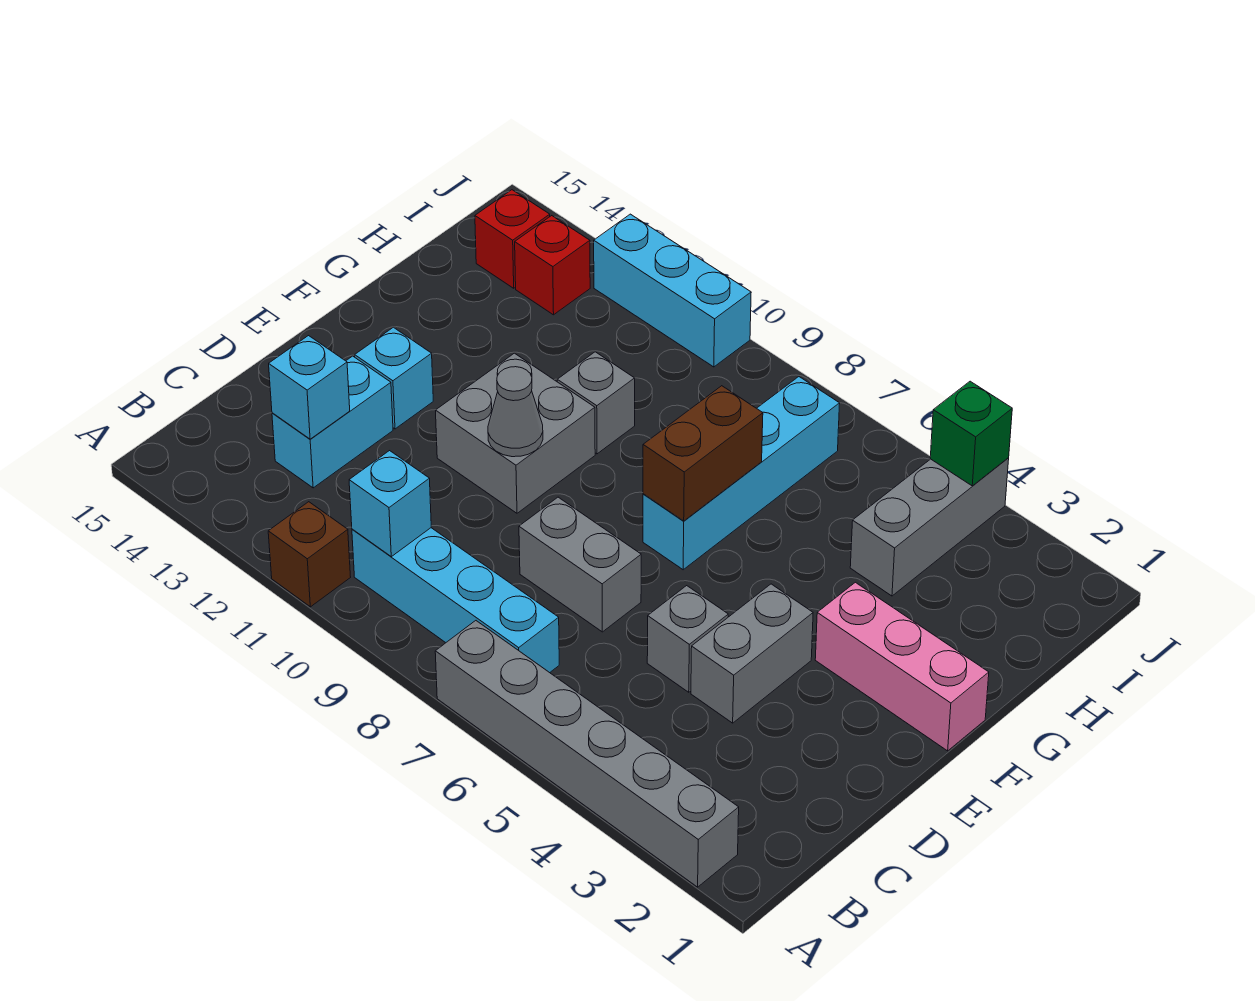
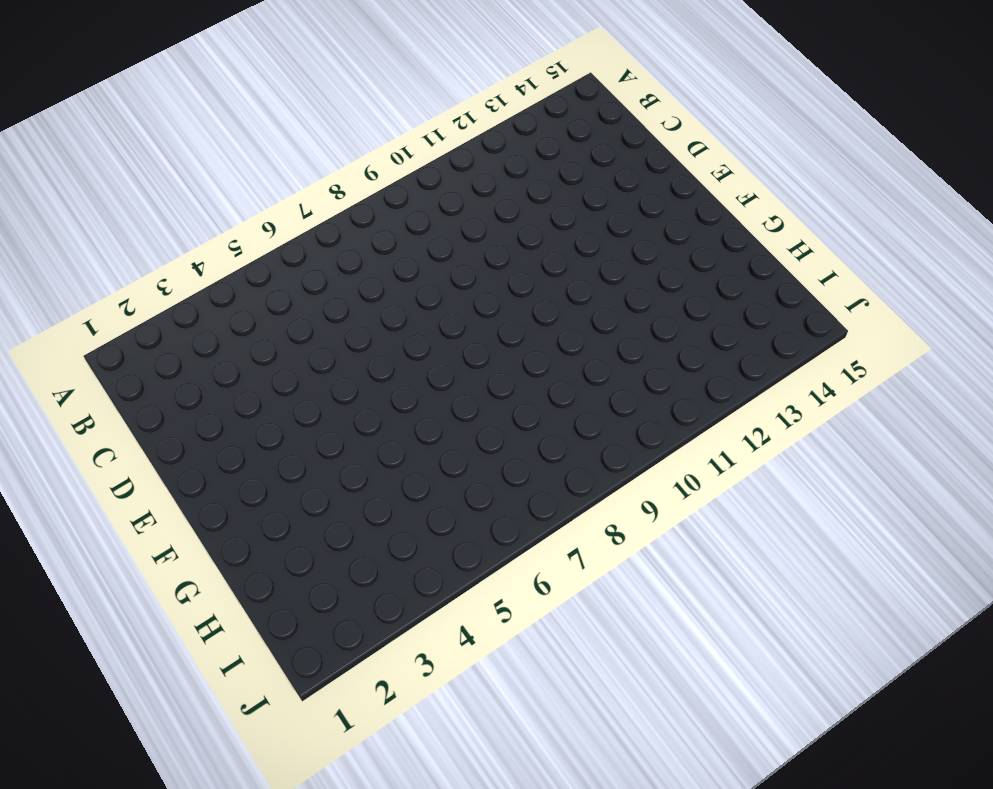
none -> grey 1x6 brick [435,621,739,887]
none -> brown 1x1 brick [268,502,350,607]
none -> cyan 1x4 brick [352,528,559,673]

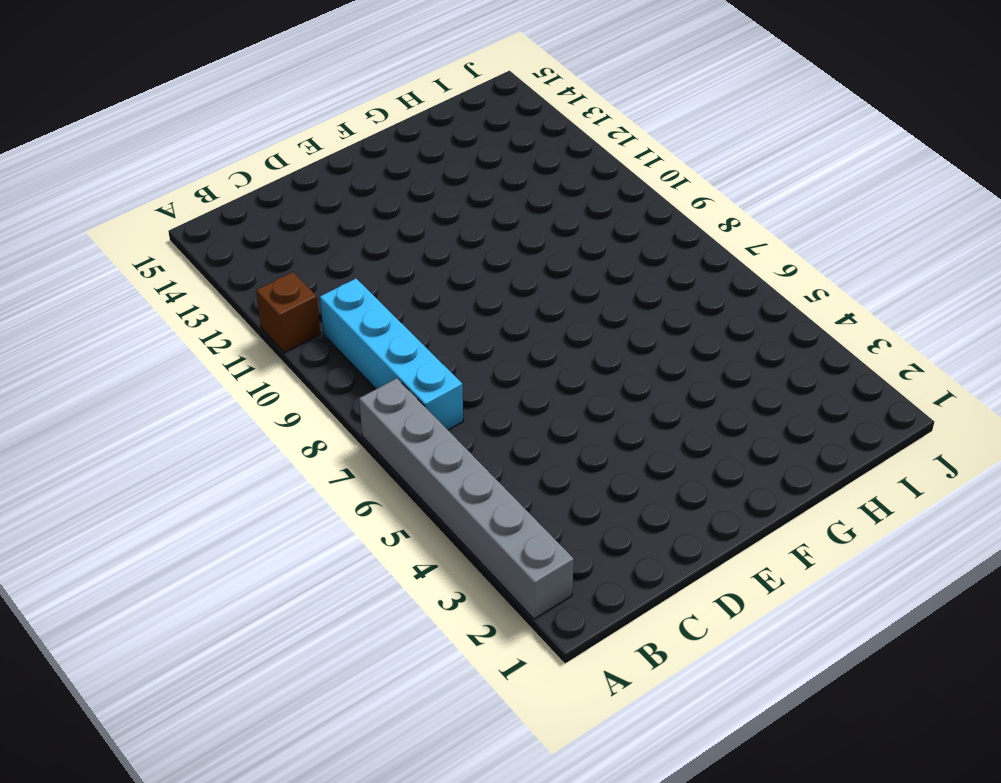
none -> cyan 1x2 brick [272,356,393,488]
none -> grey 1x2 brick [691,584,813,723]
none -> grey 1x1 brick [647,586,728,692]

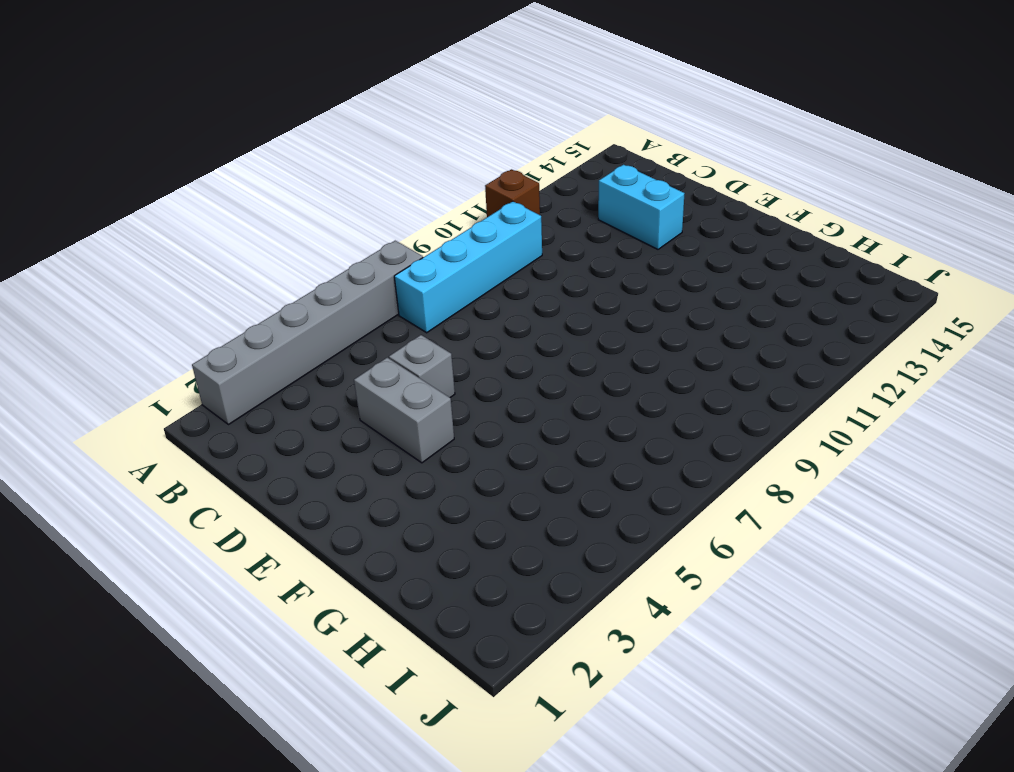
none -> grey 1x2 brick [519,497,641,632]
none -> grey 2x2 brick [436,353,595,513]
none -> cyan 1x1 brick [355,327,433,429]

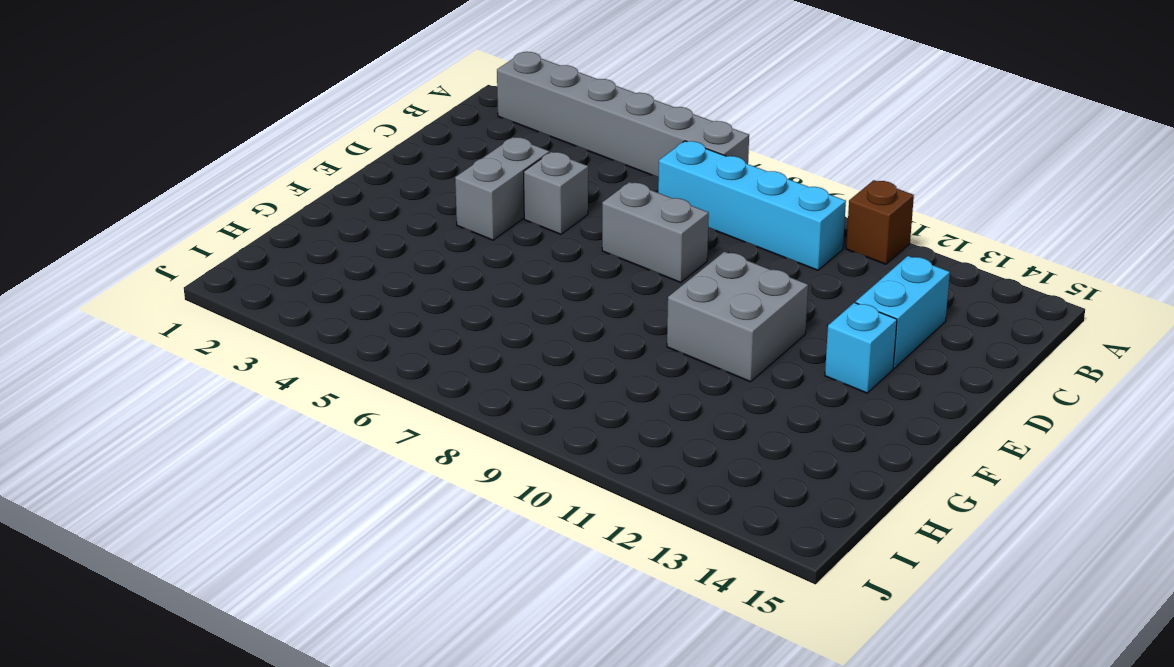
none -> pink 1x3 brick [815,582,989,751]
none -> cyan 1x4 brick [643,377,840,570]
none -> grey 1x1 brick [557,352,635,454]

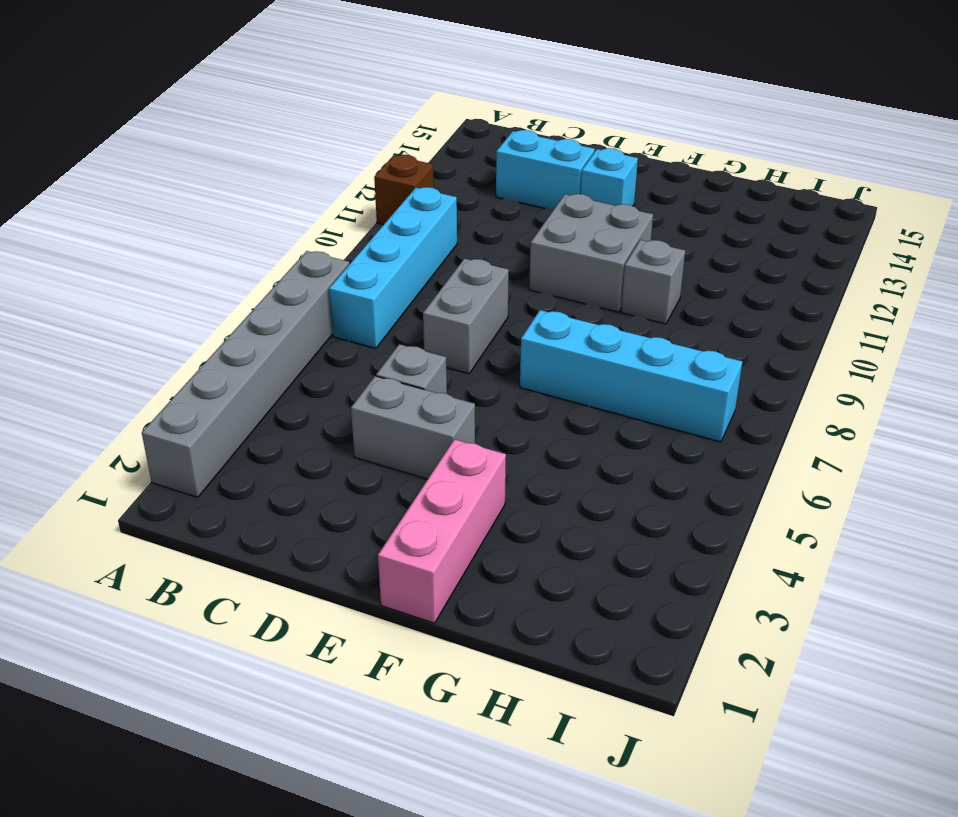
none -> grey 1x3 brick [850,458,1009,596]
none -> red 1x1 brick [515,216,590,315]
none -> red 1x1 brick [475,190,550,288]

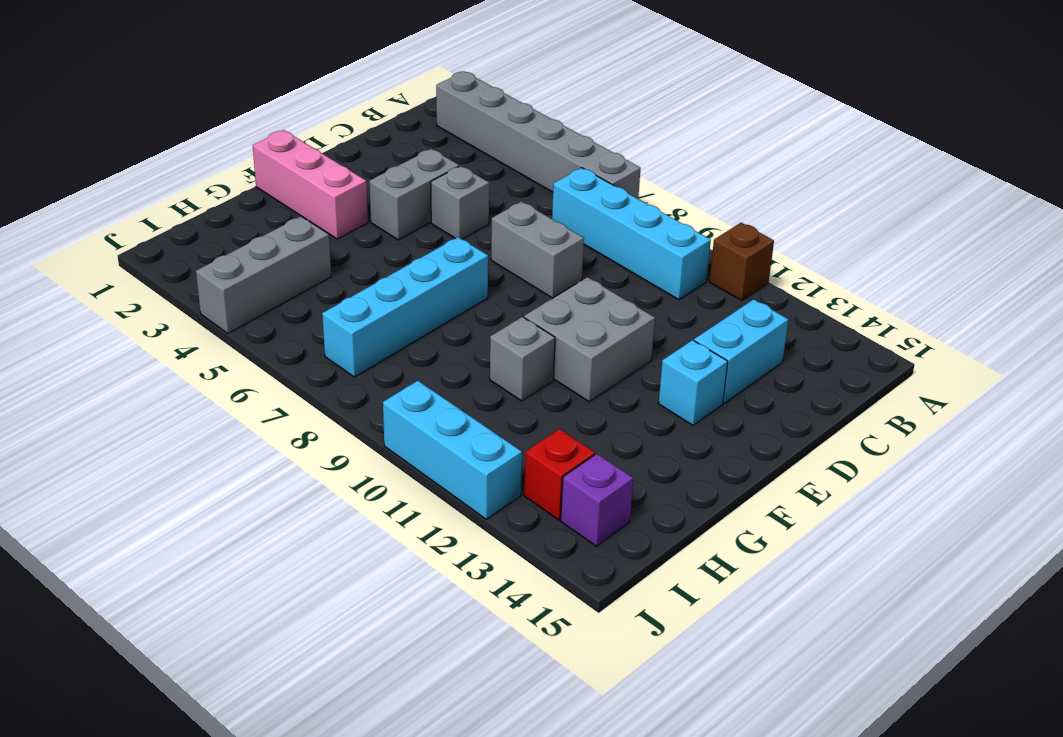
purple 1x1 brick [561,454,633,546] -> red 1x1 brick [475,190,550,288]
none -> cyan 1x1 brick [349,451,431,557]
none -> cyan 1x1 brick [269,336,350,439]
none -> grey 1x1 cone [488,367,543,457]

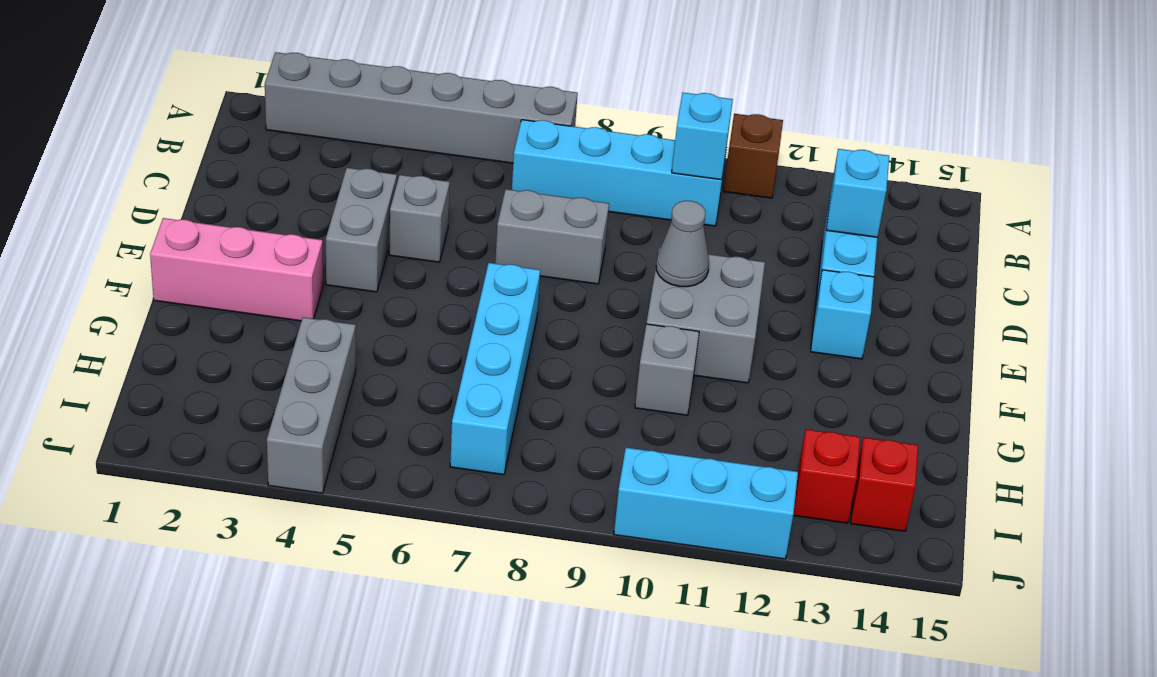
none -> brown 1x2 brick [643,386,763,521]
none -> green 1x1 brick [930,381,1012,486]

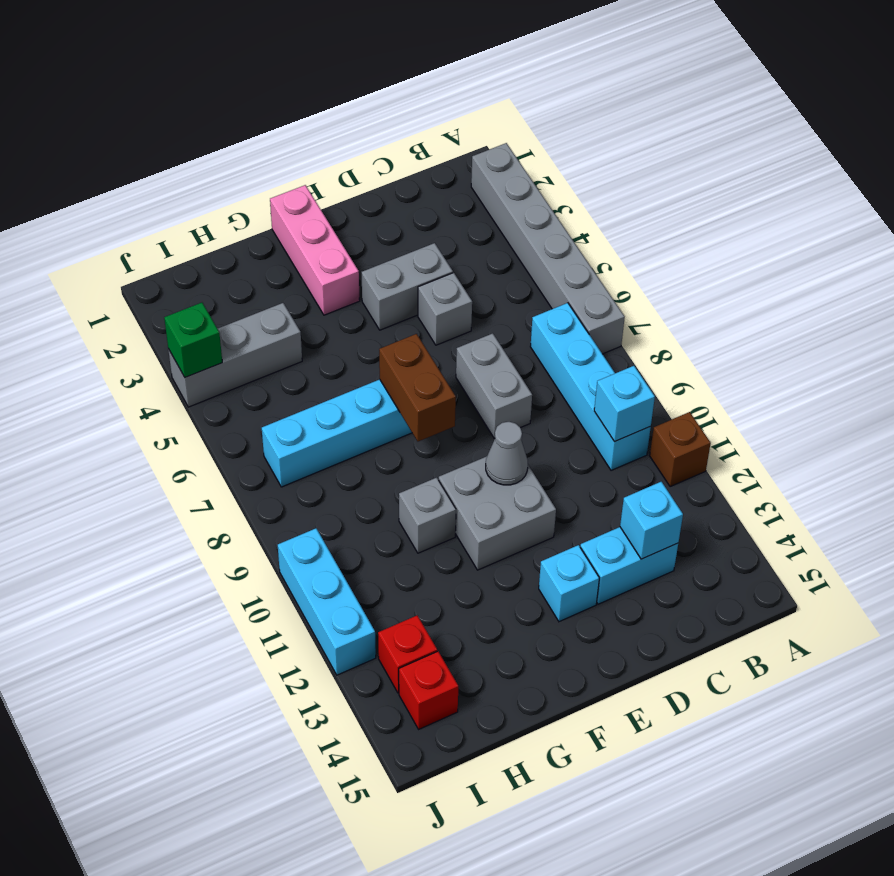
brown 1x2 brick [379,334,456,441] -> brown 1x2 brick turned to [643,386,763,521]

